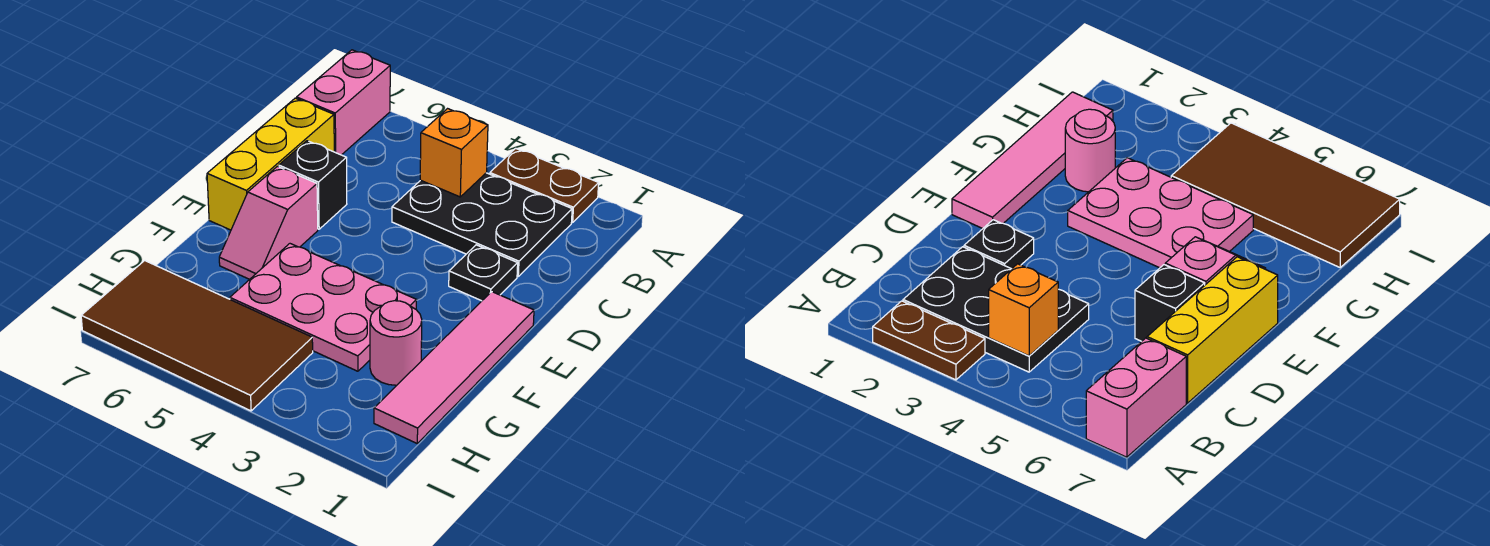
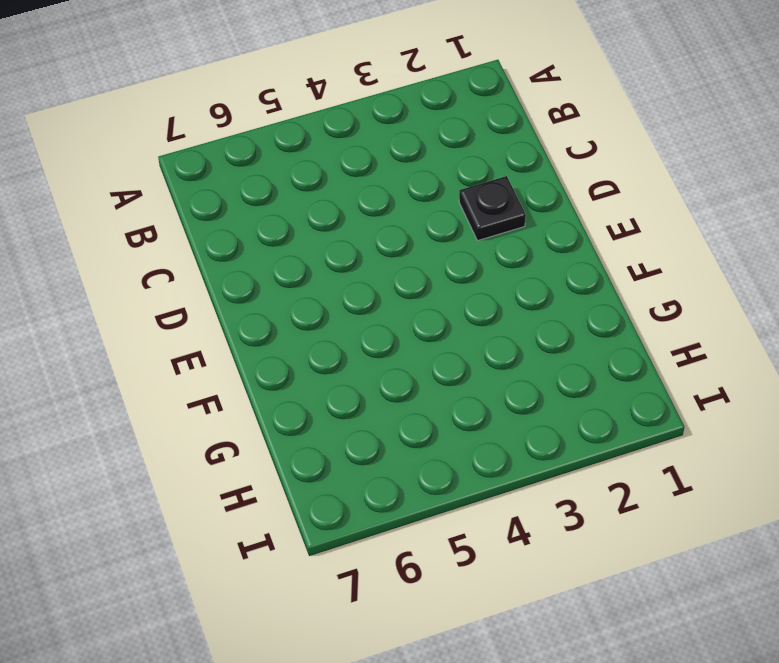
none -> brown 1x2 plate [490,148,599,222]
none -> pink 1x2 brick [297,50,390,155]
none -> black 2x3 plate [392,173,572,276]

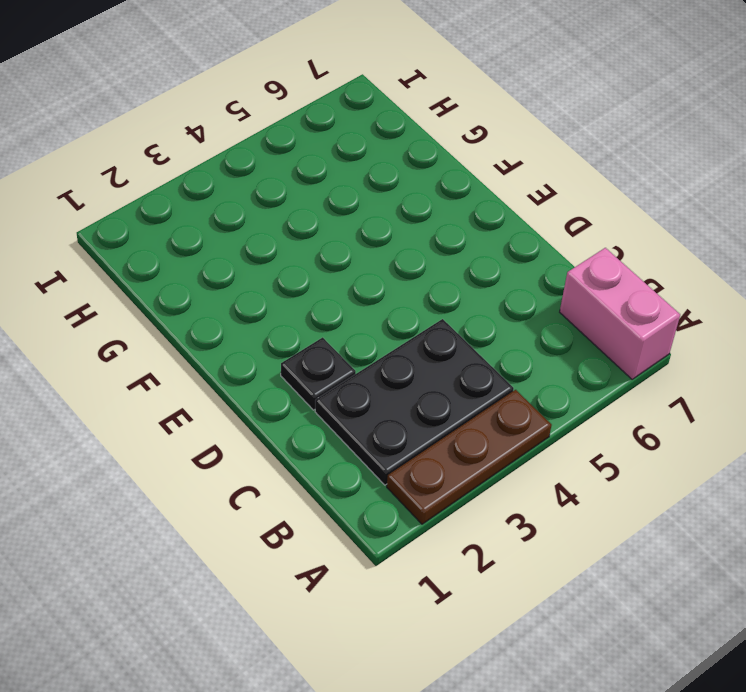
brown 1x3 plate [387,390,552,524] -> brown 1x2 plate [490,148,599,222]
none -> yellow 1x3 brick [207,98,334,230]
none -> black 1x1 brick [279,141,347,229]
none -> pink 1x4 tile [374,292,534,443]

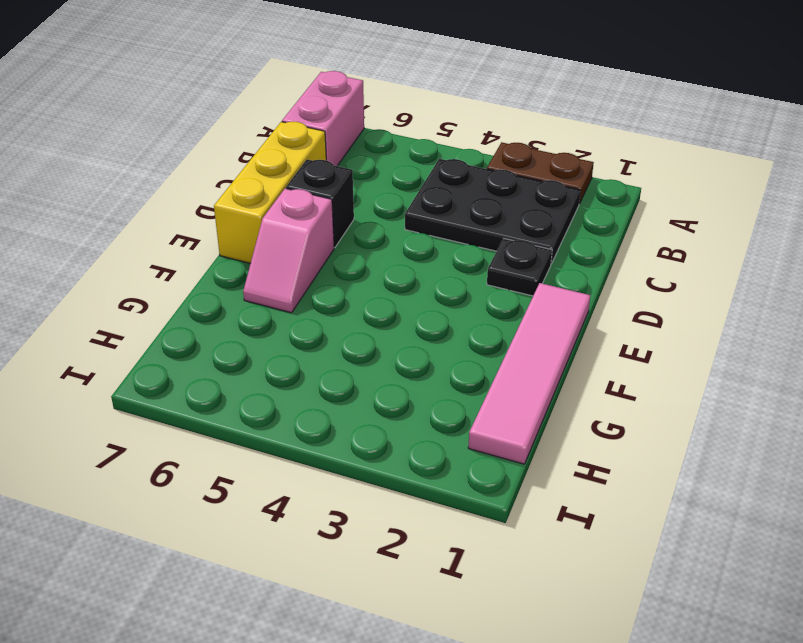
none -> pink 2x3 plate [230,244,416,371]
none -> pink 1x1 round brick [370,301,422,385]
none -> brown 2x4 tile [81,261,313,411]

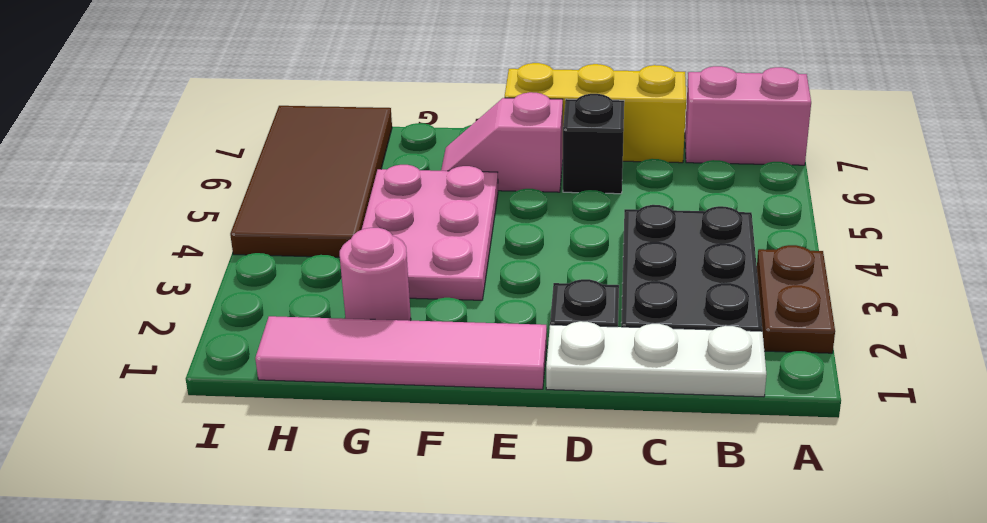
white 1x3 plate [546,321,766,397] -> none
none -> orange 1x1 brick [420,109,488,197]

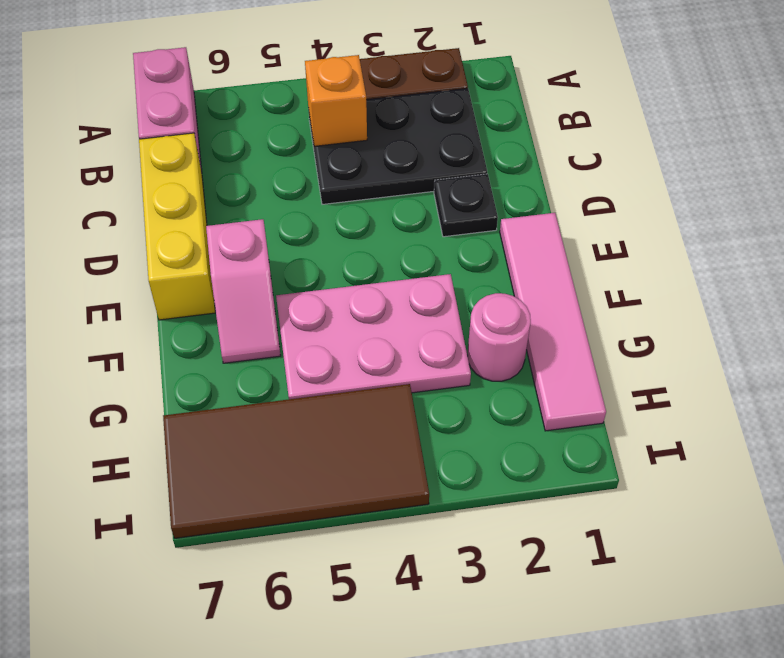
none -> black 1x1 brick [279,141,347,229]

